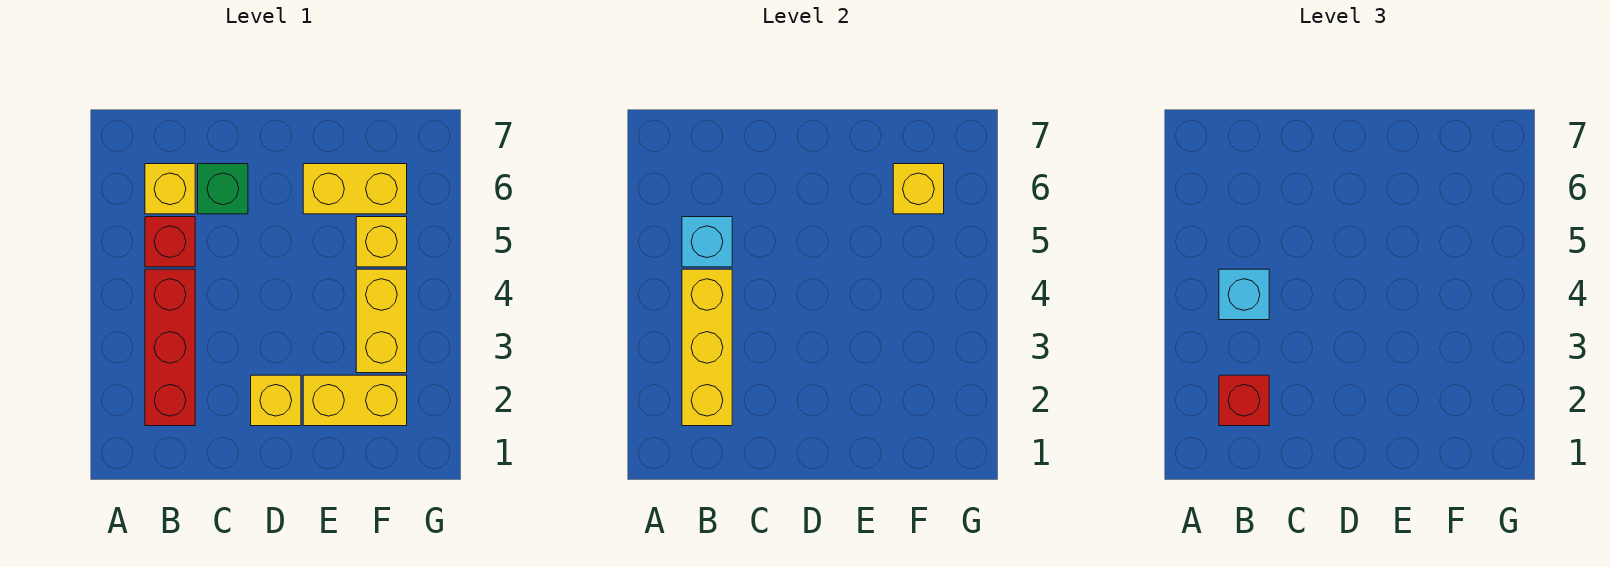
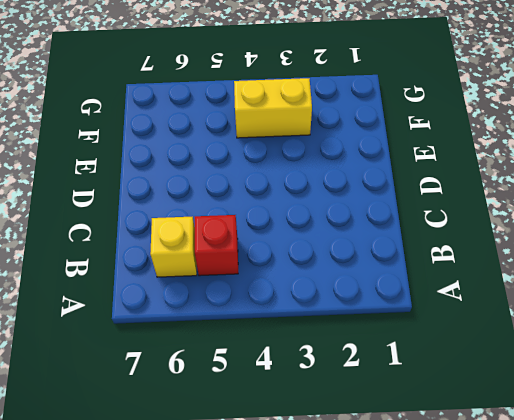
none -> red 1x3 brick [145,269,195,426]
none -> green 1x1 brick [198,164,248,214]
none -> yellow 1x1 brick [251,375,301,426]

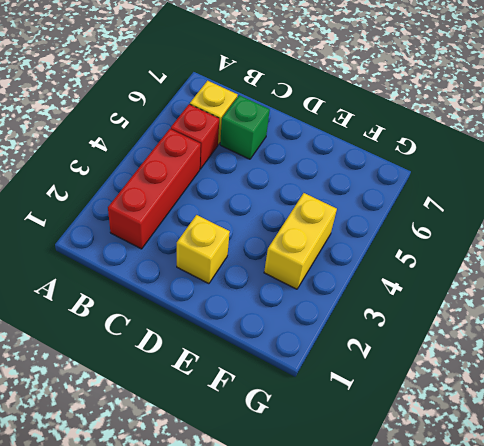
none -> yellow 1x2 brick [303,375,407,426]
none -> yellow 1x2 brick [303,164,407,214]
none -> yellow 1x1 brick [356,217,407,267]

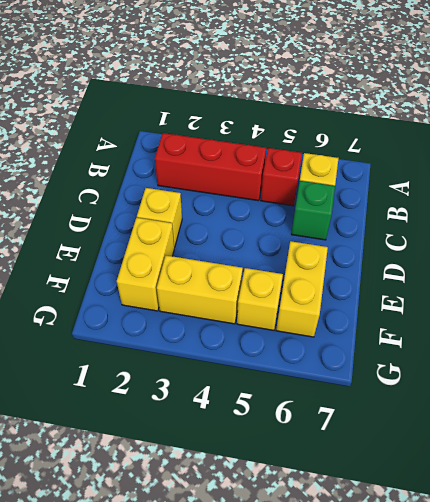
none -> yellow 1x3 brick [682,269,732,426]
none -> cyan 1x1 brick [682,217,732,267]
none -> yellow 1x1 brick [893,164,944,214]

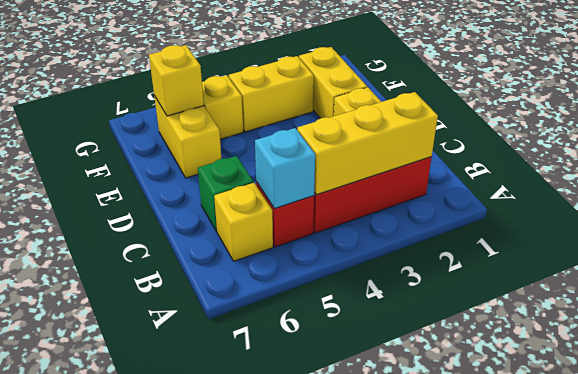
none -> red 1x1 brick [1219,375,1269,426]
none -> cyan 1x1 brick [1219,269,1269,320]

